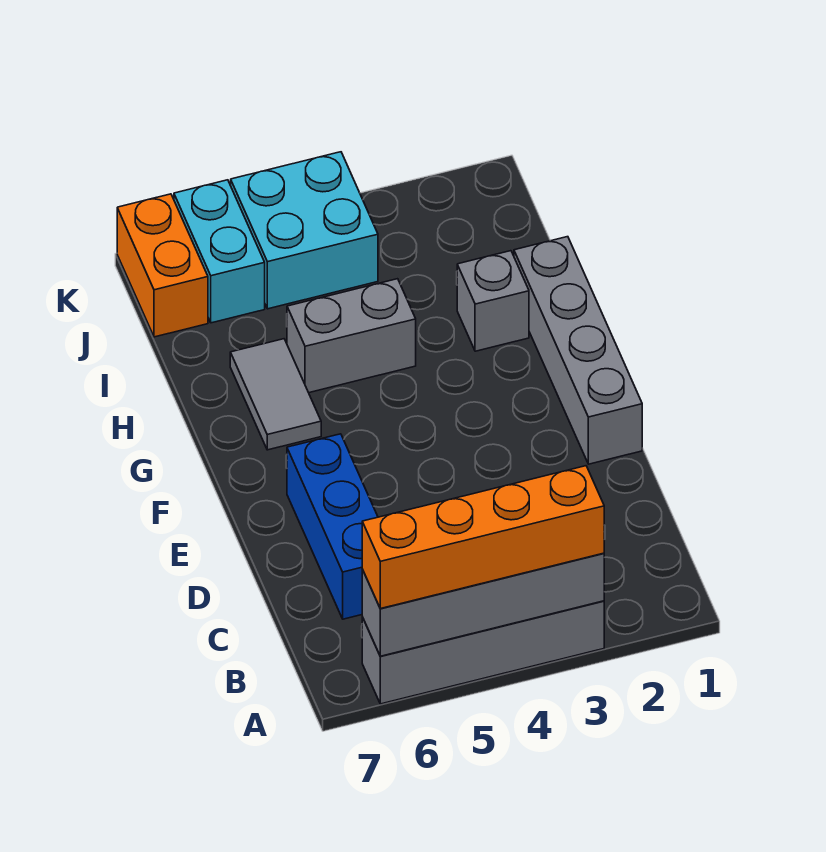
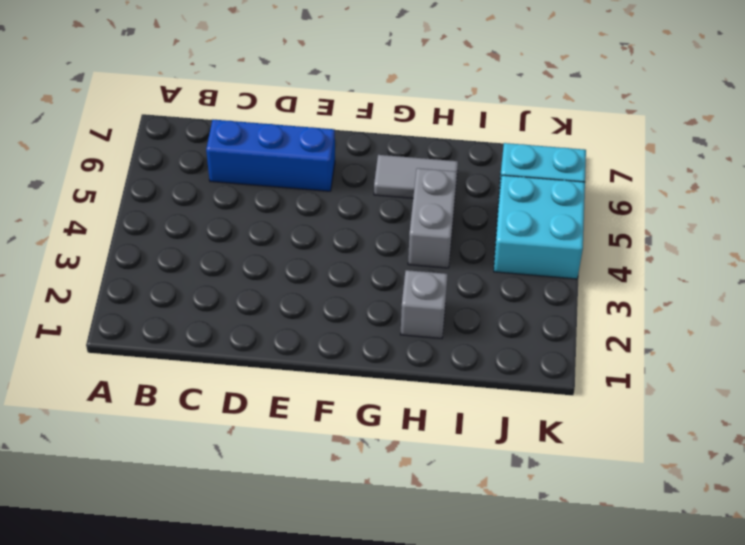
none -> grey 1x4 brick [362,601,604,704]
none -> grey 1x4 brick [514,237,642,464]

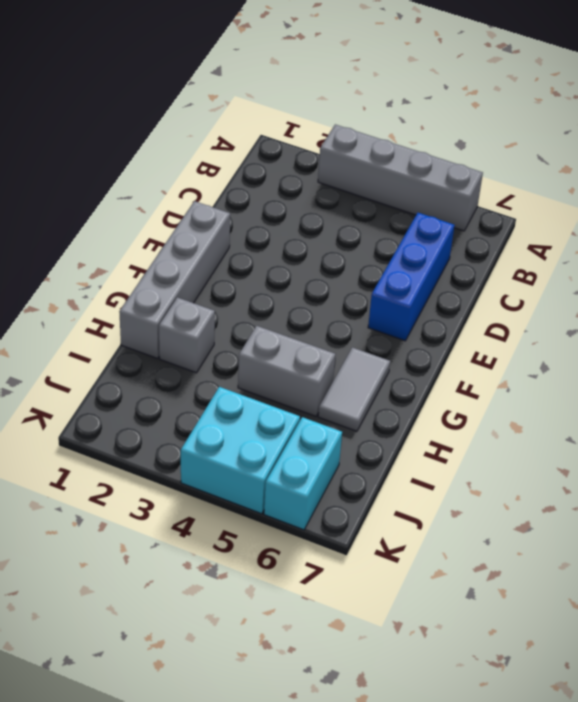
none -> orange 1x2 brick [117,194,208,337]
none -> grey 1x4 brick [362,553,604,656]

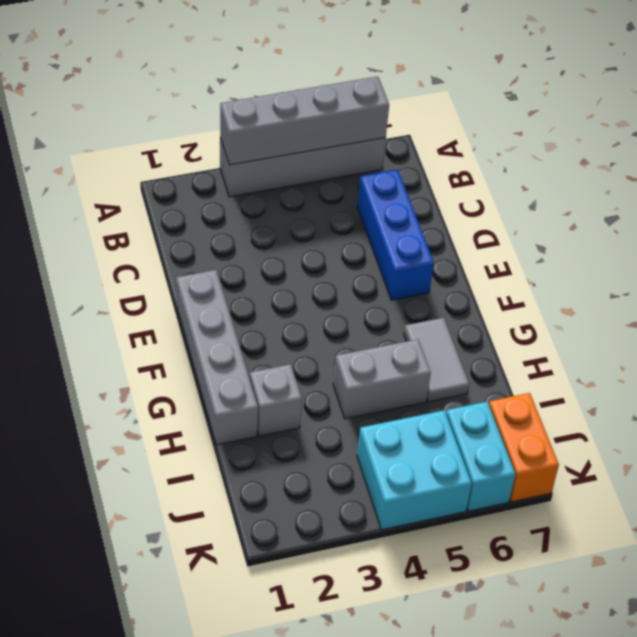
none -> orange 1x4 brick [362,466,604,609]

